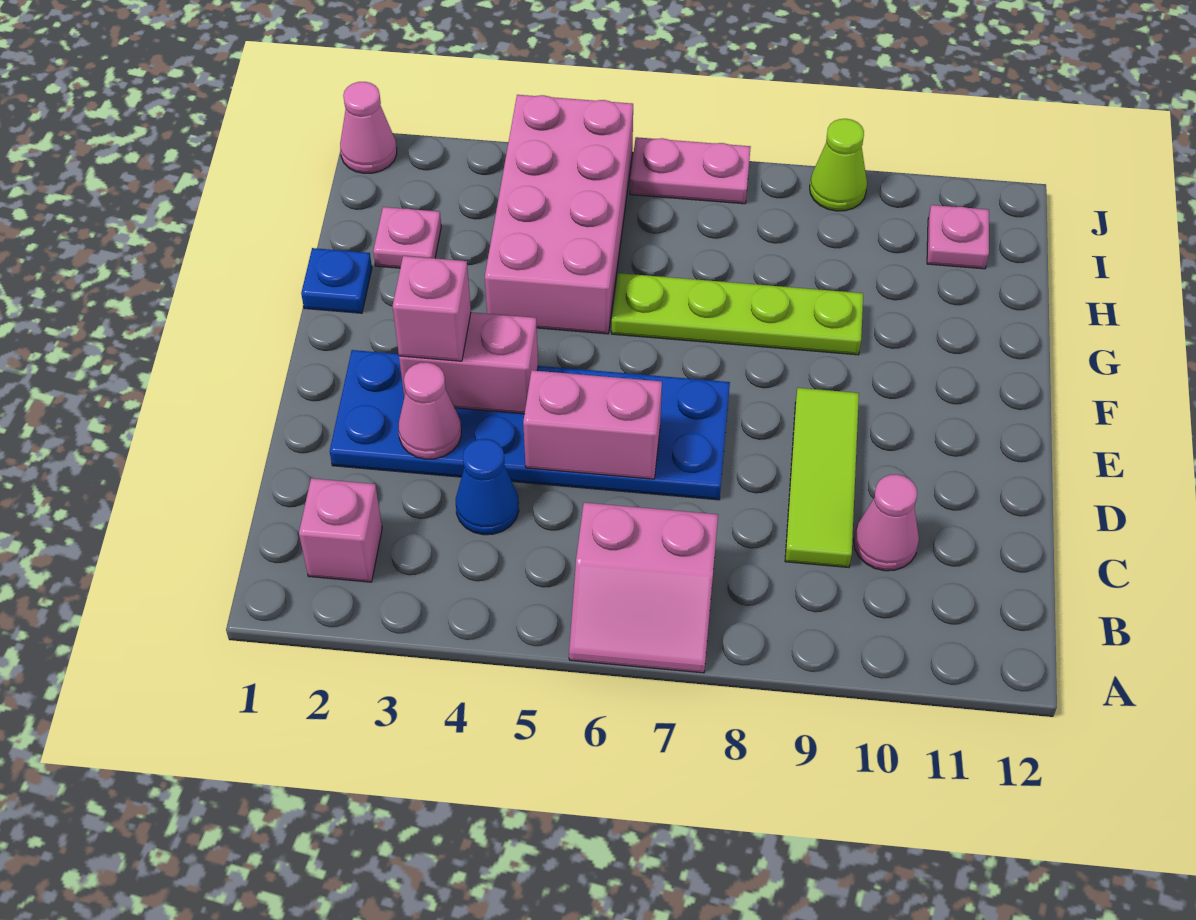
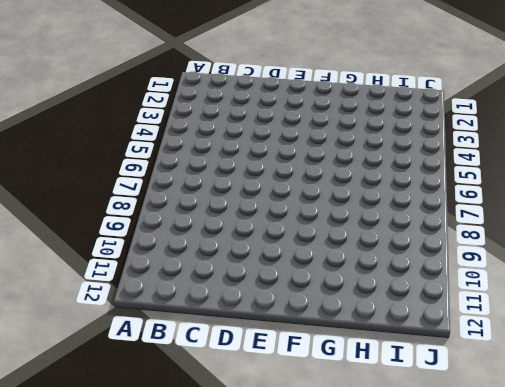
none -> pink 2x2 slope [569,503,718,673]
none -> pink 1x1 brick [299,478,382,582]
none -> blue 1x1 cone [456,439,519,535]

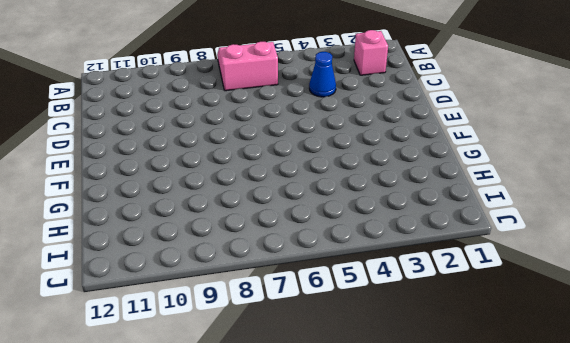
none -> lime 1x3 tile [785,388,859,567]
none -> pink 1x1 cone [854,474,919,571]
none -> blue 2x6 plate [330,350,730,500]

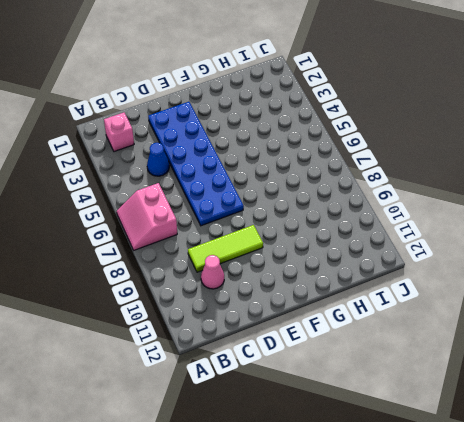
none -> blue 1x1 plate [301,248,372,313]
none -> pink 2x4 brick [485,95,633,334]
none -> lime 1x4 plate [612,273,863,355]

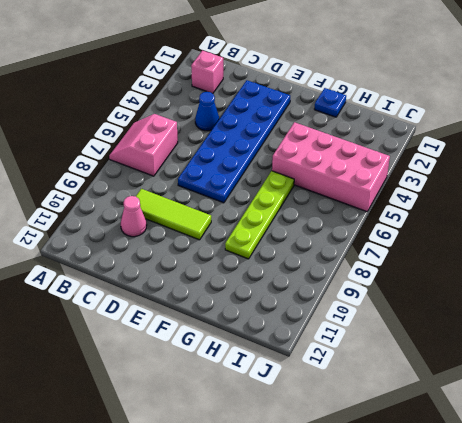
none -> pink 1x1 plate [373,207,441,268]
none -> pink 1x1 plate [927,205,989,269]
none -> pink 1x1 cone [340,82,397,173]

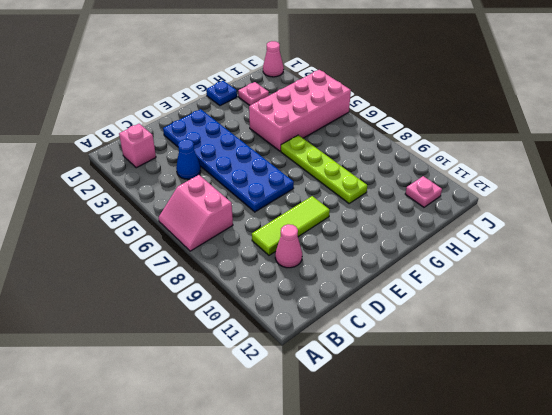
none -> pink 1x2 plate [630,137,751,204]
none -> lime 1x1 cone [810,119,867,211]
none -> pink 1x1 cone [399,362,461,459]

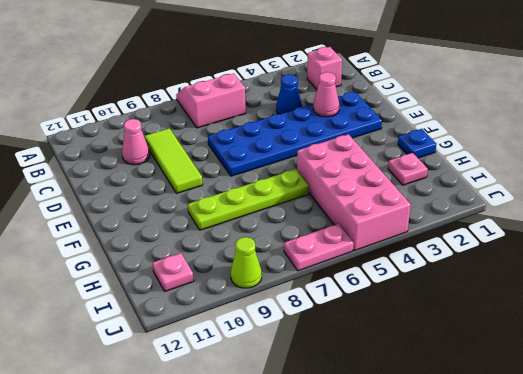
none -> pink 1x1 cone [340,82,397,173]
none -> pink 1x2 brick [523,370,662,479]
none -> pink 1x2 brick [399,312,538,414]

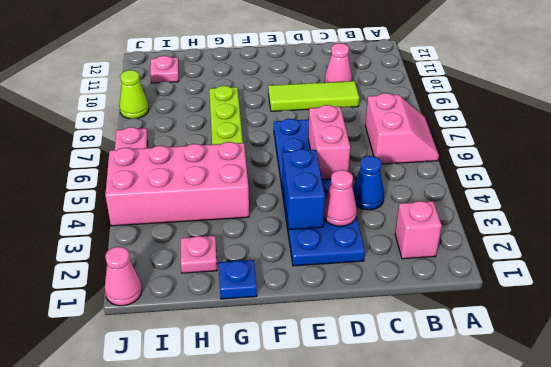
blue 1x2 brick [282,149,325,230] -> pink 1x2 brick [399,312,538,414]
none -> pink 1x1 brick [393,256,471,361]

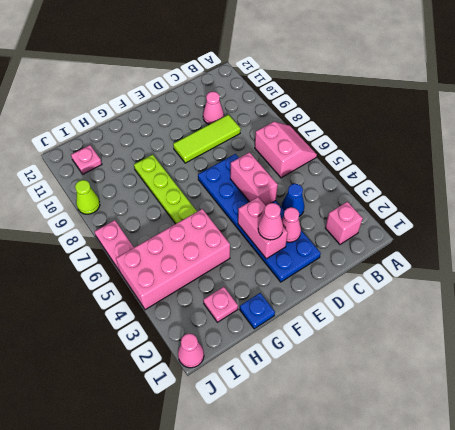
pink 1x1 cone [258,203,283,240] -> pink 1x1 brick [393,256,471,361]

